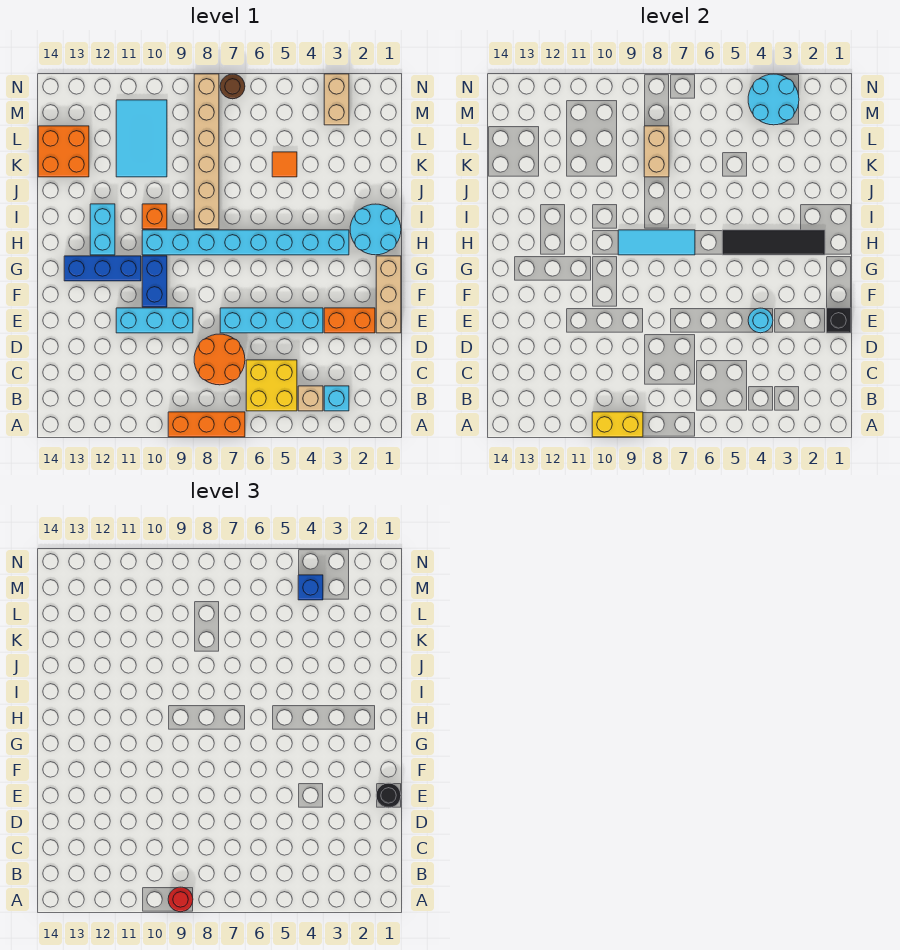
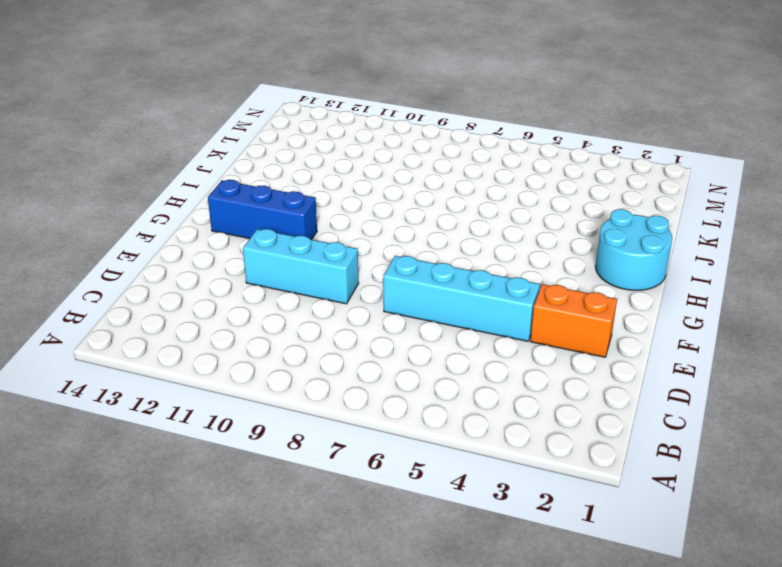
none -> orange 1x3 brick [168,412,245,437]
none -> cyan 1x1 brick [324,386,349,411]
none -> tan 1x1 brick [298,386,323,411]
none -> yellow 2x2 brick [246,360,297,411]

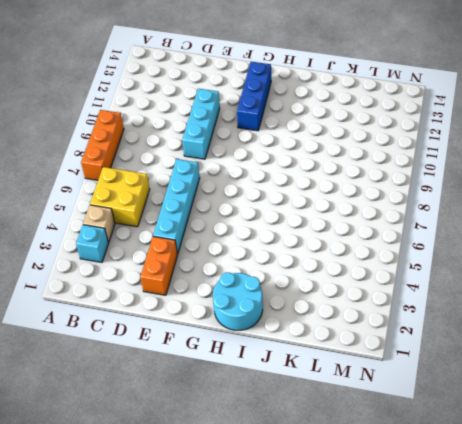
none -> orange 2x2 round brick [194,334,245,385]
none -> tan 1x3 brick [376,256,401,333]
none -> blue 1x2 brick [142,256,167,307]
none -> cyan 1x8 brick [142,230,349,255]

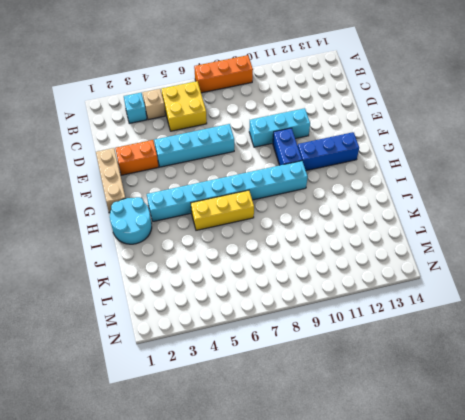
yellow 1x3 brick [191,190,254,230] -> none
none -> orange 2x2 round brick [194,334,245,385]
none -> cyan 1x2 brick [90,204,115,255]
none -> tan 1x6 brick [194,74,219,229]
none -> orange 1x1 brick [142,204,167,229]

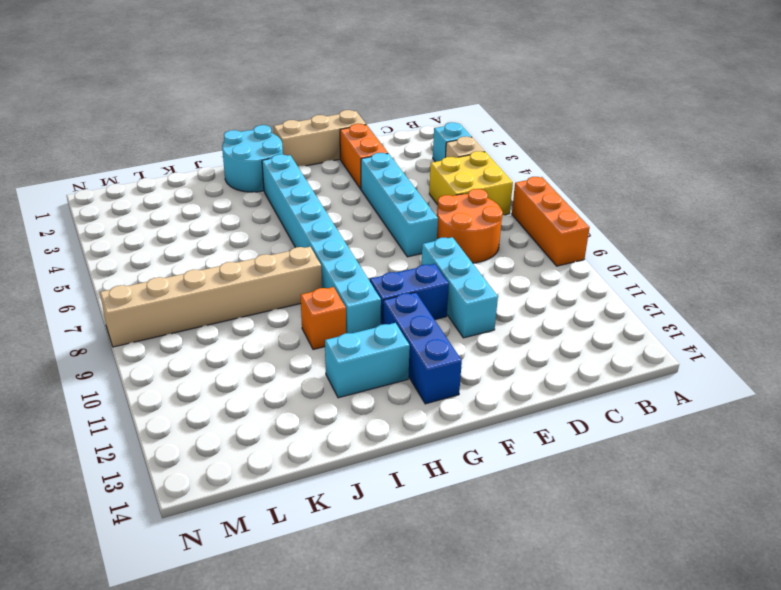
none -> orange 1x1 tile [272,152,297,177]
none -> cyan 2x3 tile [116,100,167,177]
none -> orange 2x2 brick [38,126,89,177]
none -> tan 1x2 brick [324,74,349,125]

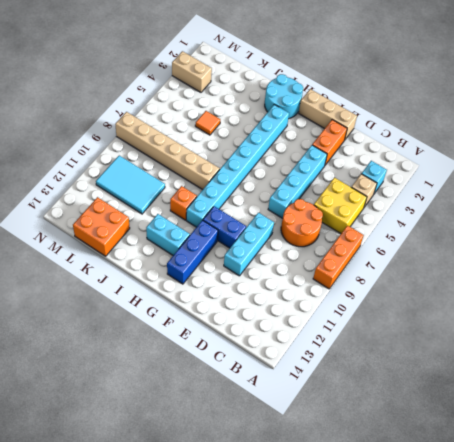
none -> brown 1x1 round brick [220,74,245,99]
none -> yellow 1x2 brick [592,412,643,437]
none -> black 1x1 brick [826,308,851,333]
none -> cyan 1x1 round brick [748,308,773,333]

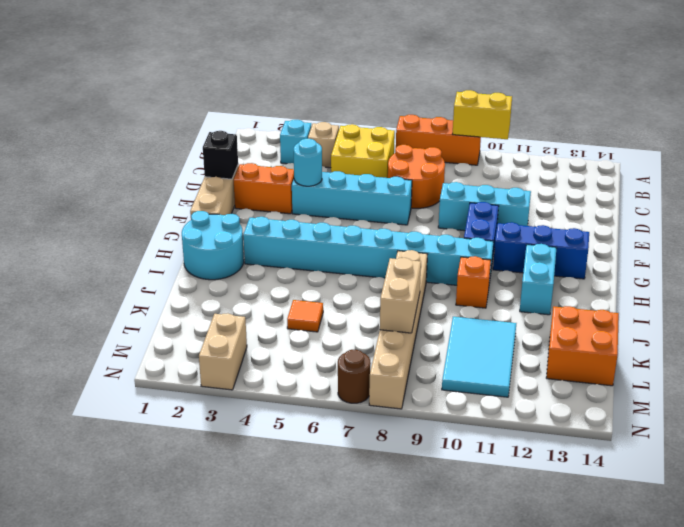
none -> black 1x4 tile [722,230,825,255]
none -> cyan 1x3 tile [618,230,695,255]
none -> cyan 2x2 round brick [748,74,799,125]
none -> red 1x1 round brick [168,887,193,912]

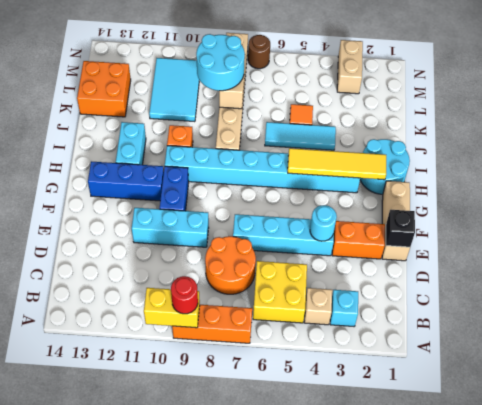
yellow 1x4 tile [288,148,386,180] -> black 1x4 tile [722,230,825,255]
cyan 1x3 tile [265,122,336,150] -> cyan 1x3 tile moved to [618,230,695,255]
cyan 2x2 round brick [196,34,245,91] -> cyan 2x2 round brick moved to [748,74,799,125]
none -> black 1x1 round brick [376,783,401,808]
none -> blue 1x1 brick [298,575,323,600]

